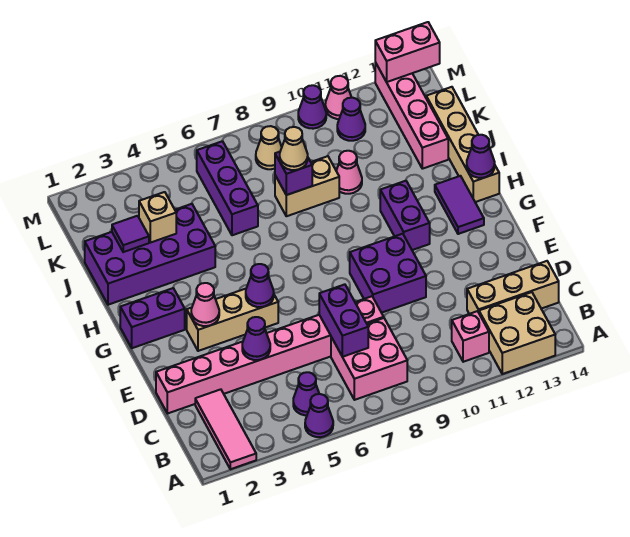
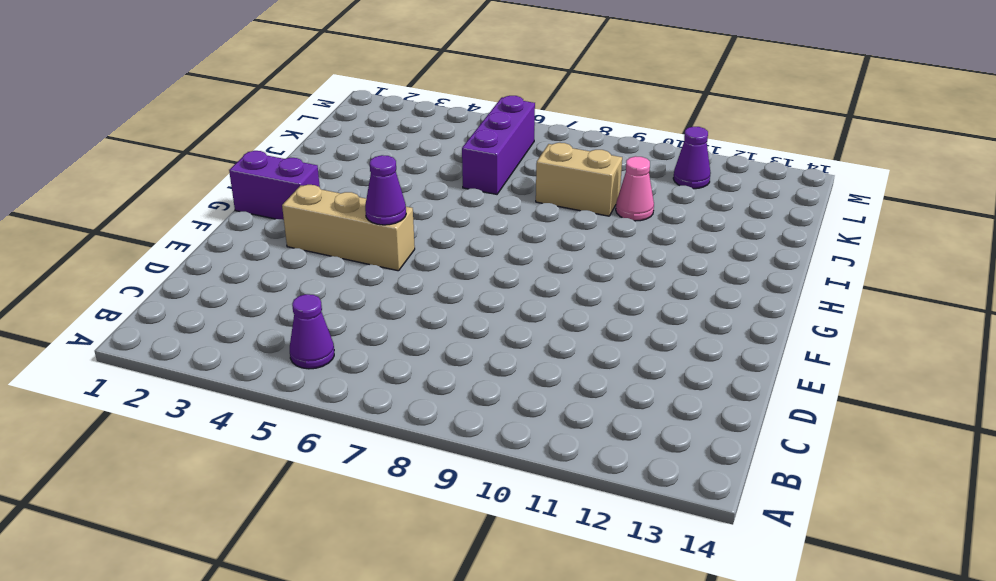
none -> pink 1x3 tile [195,389,256,469]
none -> purple 1x1 cone [305,394,333,437]
none -> tan 2x2 brick [479,292,555,374]
none -> pink 2x2 brick [331,318,407,400]

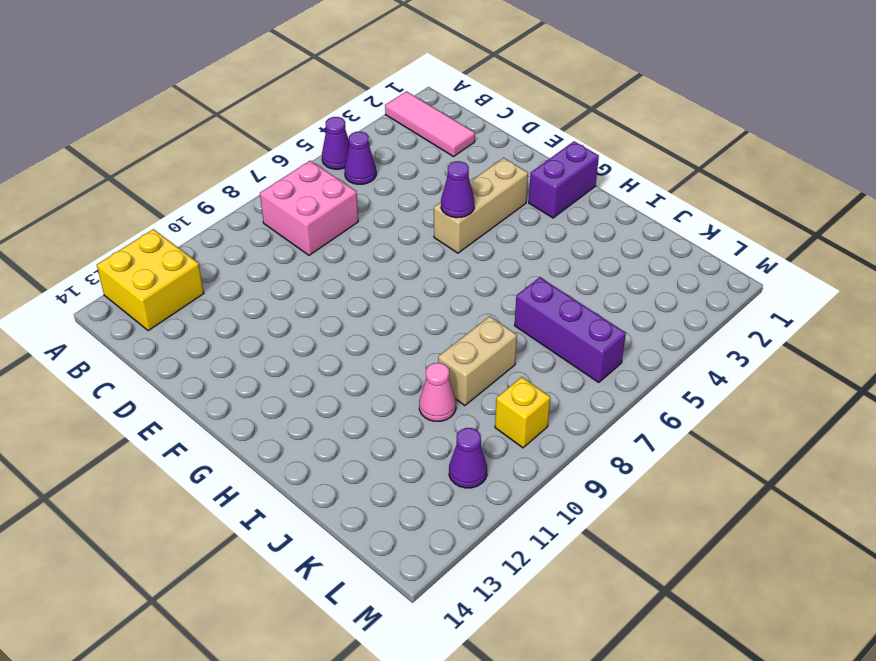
yellow 2x2 brick [97,229,204,331] -> tan 2x2 brick [479,292,555,374]
yellow 1x1 brick [495,377,550,448] -> none
none -> pink 1x1 brick [452,311,489,362]
none -> tan 1x3 brick [467,261,559,314]
none -> pink 1x8 brick [156,296,384,414]
none -> purple 2x2 brick [350,234,426,313]

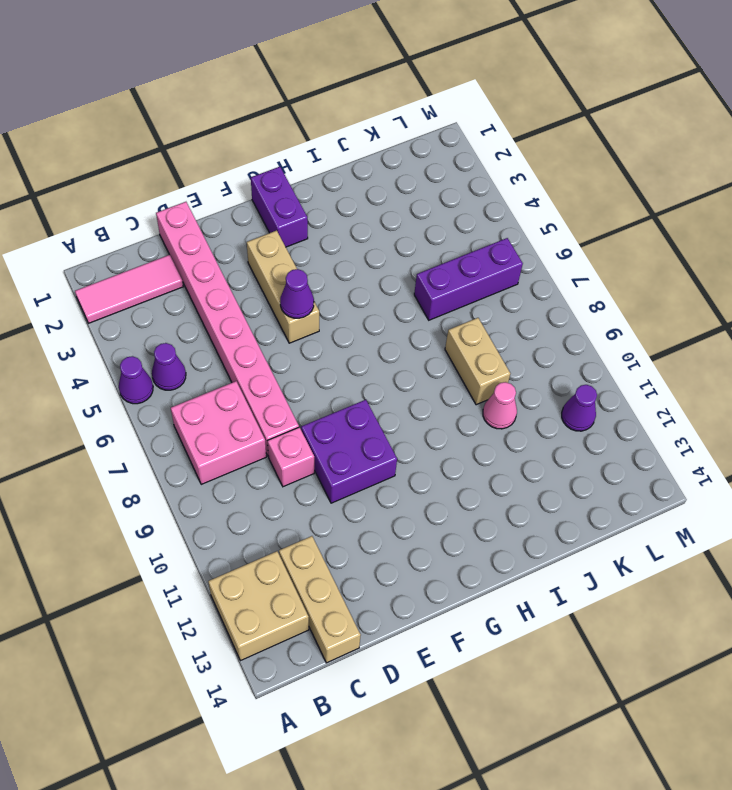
pink 1x1 brick [268,427,314,487] -> pink 1x1 brick moved to [452,311,489,362]
none -> purple 1x2 brick [380,181,430,250]
none -> purple 1x2 tile [435,176,484,234]
none -> tan 1x4 brick [426,87,499,202]
none -> purple 2x4 brick [85,204,215,305]

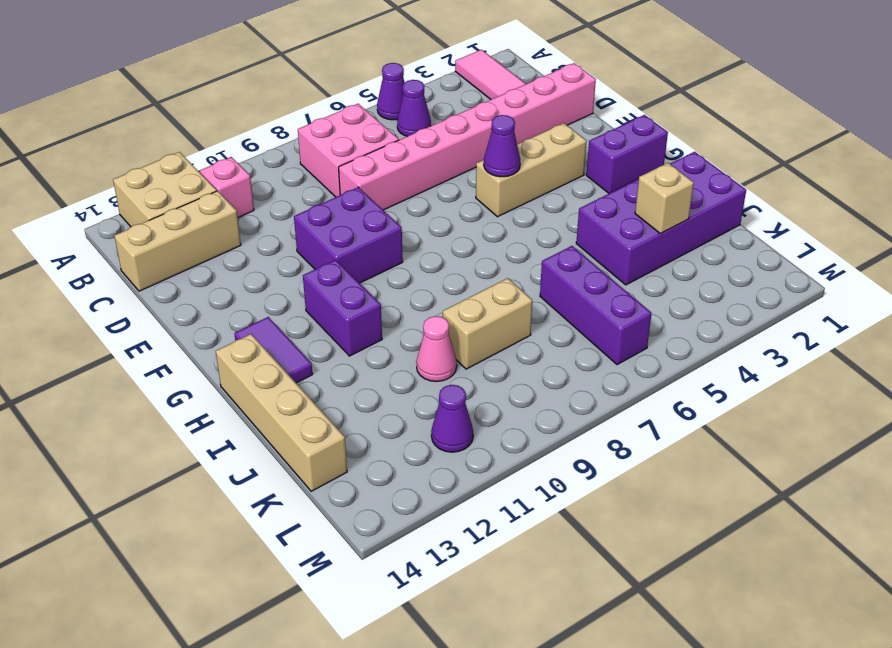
none -> pink 1x4 brick [375,63,448,169]
none -> tan 1x1 cone [256,126,282,169]
none -> purple 1x1 cone [298,85,326,129]
none -> pink 1x1 cone [325,76,352,119]

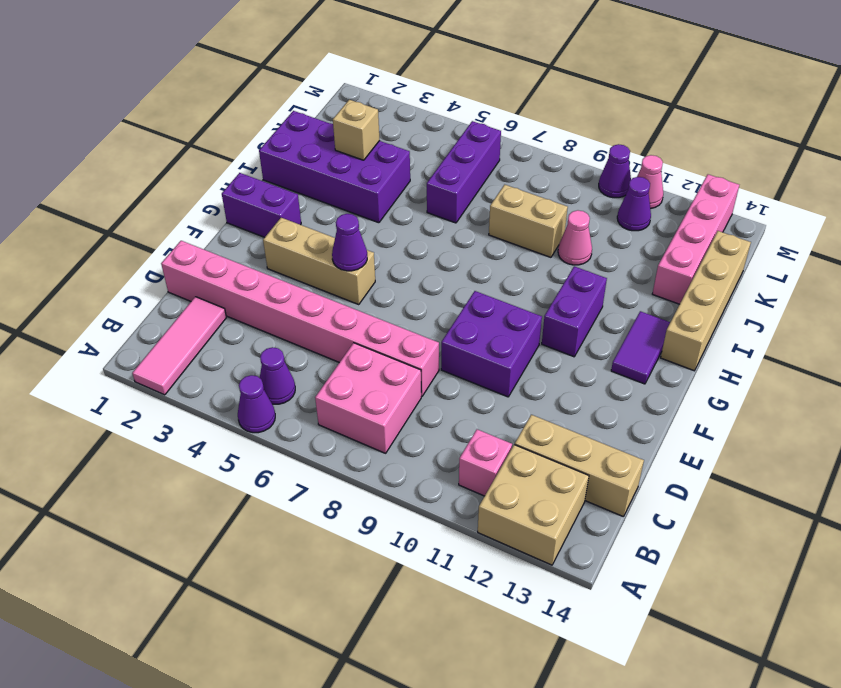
none -> tan 1x1 cone [256,126,282,169]
none -> purple 1x2 brick [319,284,368,357]
none -> purple 1x1 cone [242,317,270,360]
none -> pink 1x1 cone [191,283,219,326]

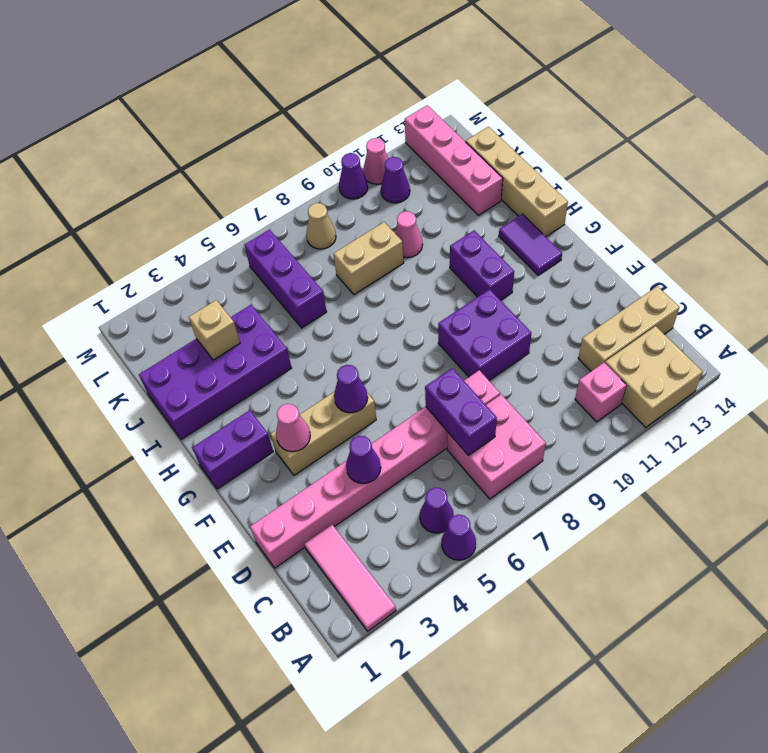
none -> purple 1x1 cone [467,135,495,178]
none -> purple 1x1 tile [112,216,149,252]
none -> purple 1x1 brick [275,152,312,195]
none -> pink 1x2 brick [375,22,440,82]

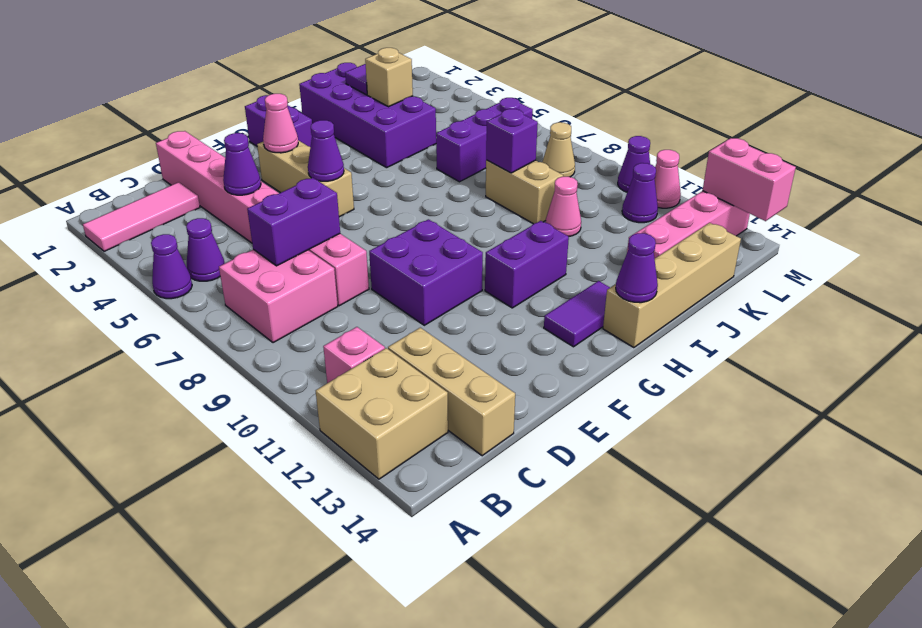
none -> tan 1x1 cone [280,127,308,170]

